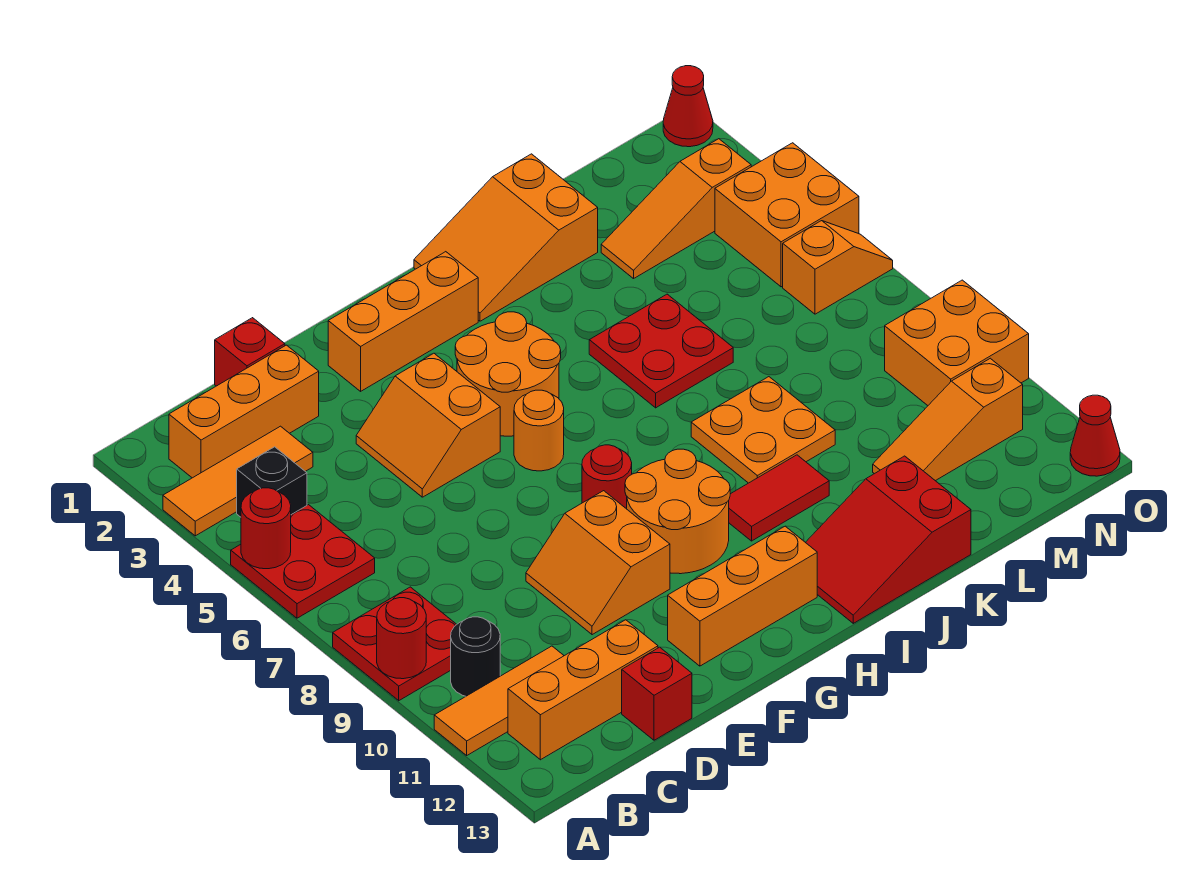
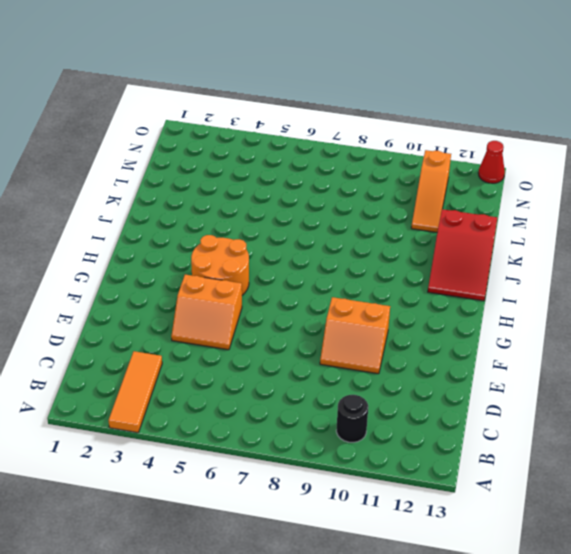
none -> red 2x2 plate [231,505,375,618]
none -> red 2x2 plate [333,587,457,701]
none -> orange 1x3 tile [434,646,564,755]
none -> orange 1x3 brick [169,345,319,478]

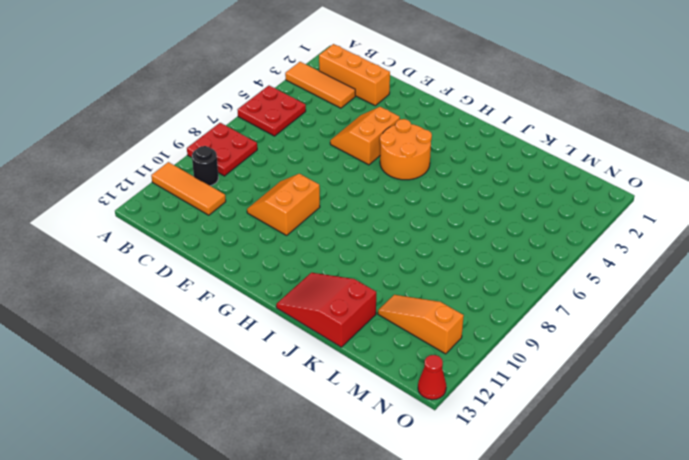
none -> black 1x1 brick [237,447,307,517]
none -> orange 1x3 brick [508,620,658,760]
none -> red 1x1 brick [215,318,285,386]
none -> red 1x1 brick [622,647,692,740]

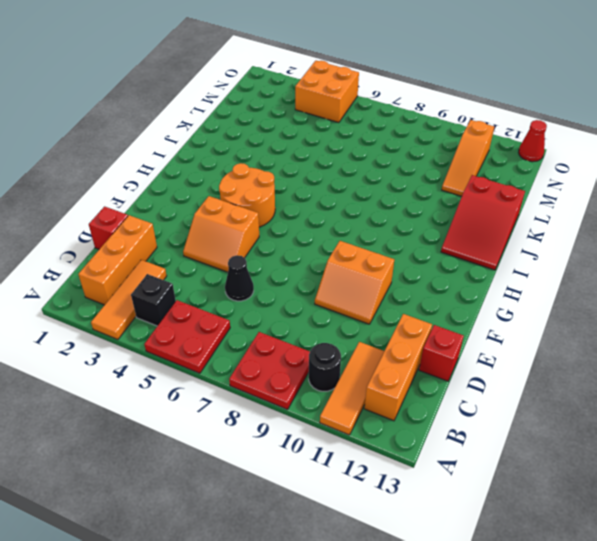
black 1x1 cone [225,255,254,301] -> none
none -> orange 1x3 brick [328,252,478,391]
none -> orange 1x3 brick [668,526,817,666]
none -> orange 1x1 round brick [514,390,564,471]
none -> red 1x1 round brick [582,445,632,509]

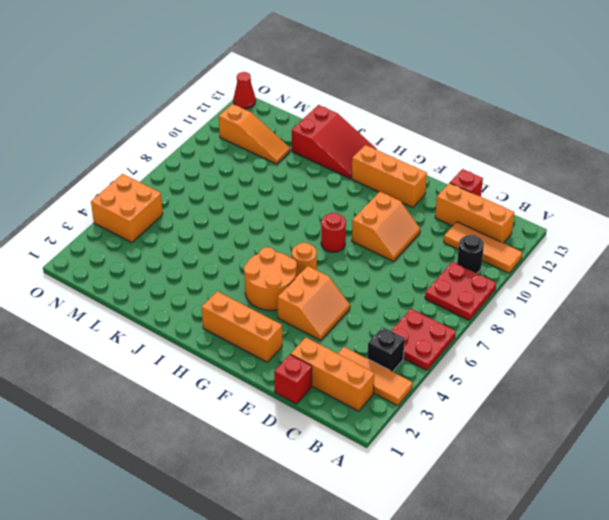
none -> orange 2x2 round brick [625,449,730,574]
none -> orange 2x3 slope [414,154,598,321]
none -> red 1x2 tile [729,455,829,541]
none -> red 2x2 plate [589,294,733,408]

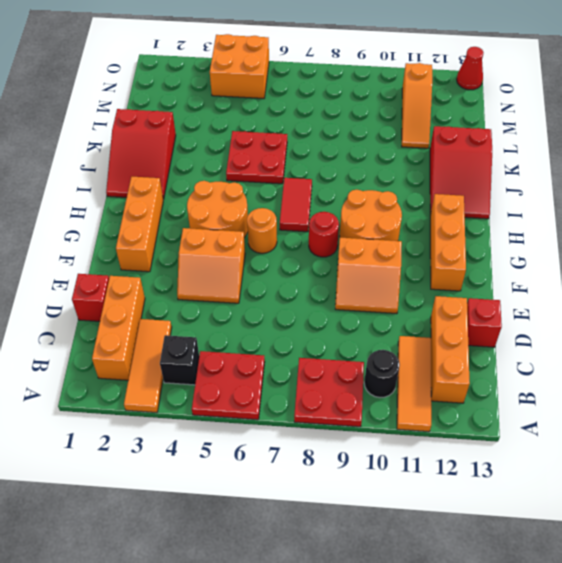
red 1x2 tile [280,178,312,232] -> red 1x2 tile moved to [729,455,829,541]
red 2x3 slope [106,109,176,199] -> orange 2x3 slope [414,154,598,321]
none -> orange 2x2 plate [691,377,835,483]
none -> orange 1x3 slope [601,139,751,279]
none -> orange 1x2 slope [783,221,893,314]
none -> orange 2x2 brick [885,280,1029,405]

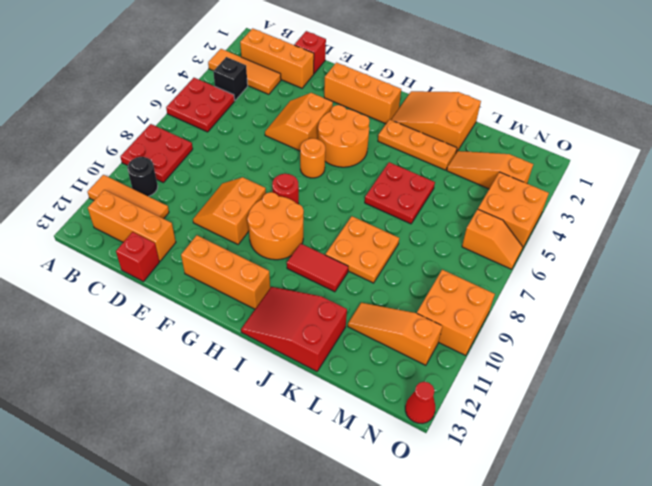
orange 1x3 plate [378,119,457,170] -> none
none -> red 1x1 cone [663,66,713,147]
none -> red 1x1 round brick [241,488,291,569]
none -> red 1x1 round brick [377,598,426,679]

